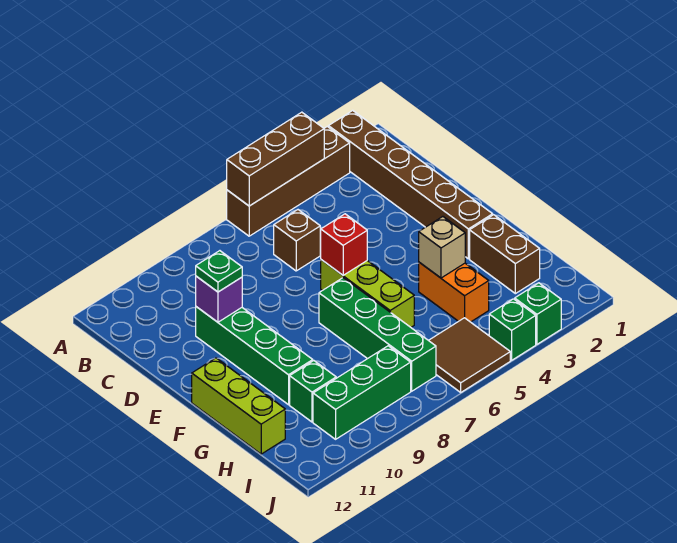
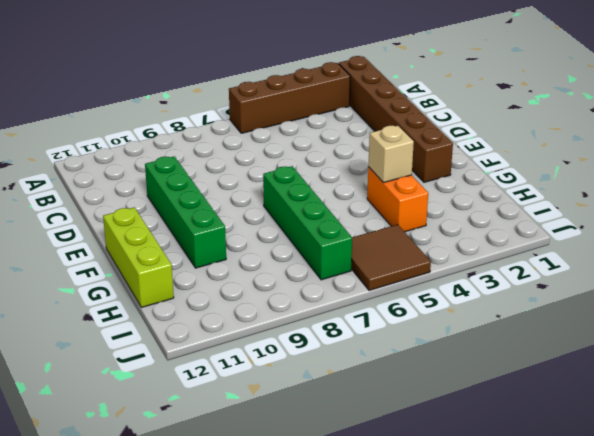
none -> brown 1x1 brick [274,210,320,271]
none -> lime 1x3 brick [321,260,414,327]
none -> brown 1x2 brick [470,215,540,294]

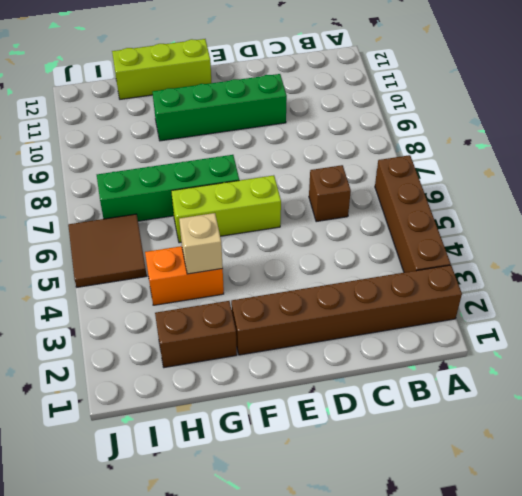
none -> green 1x1 brick [290,361,336,422]
none -> green 1x3 brick [313,346,411,439]
none -> green 1x1 brick [515,283,561,344]

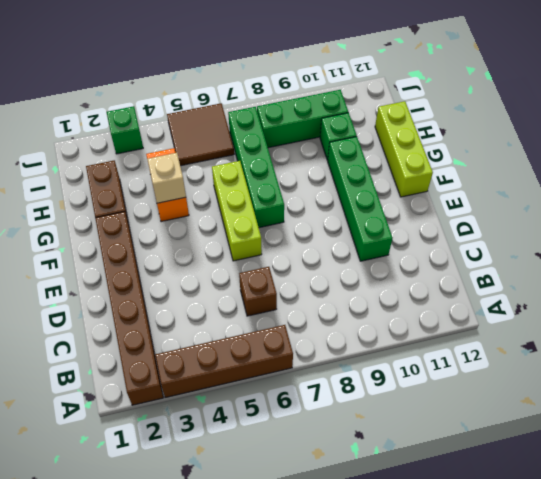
none -> green 1x1 brick [489,299,536,360]
none -> brown 1x3 brick [227,112,324,206]
none -> purple 1x1 brick [196,276,242,322]

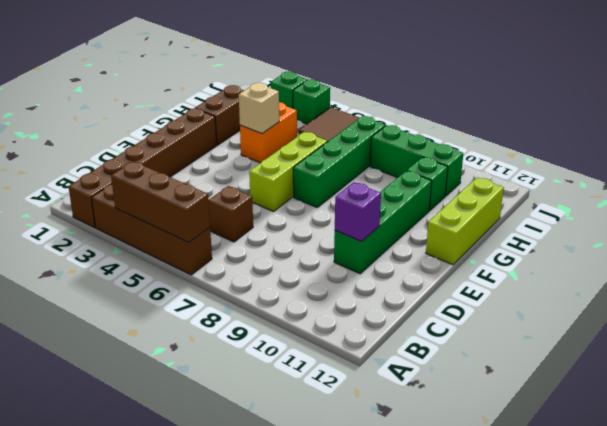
none -> red 1x1 brick [321,214,367,275]
none -> green 1x1 plate [196,251,242,292]

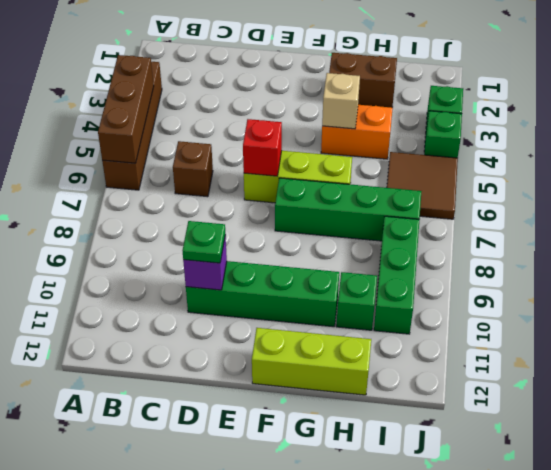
none -> brown 1x6 brick [329,110,493,259]

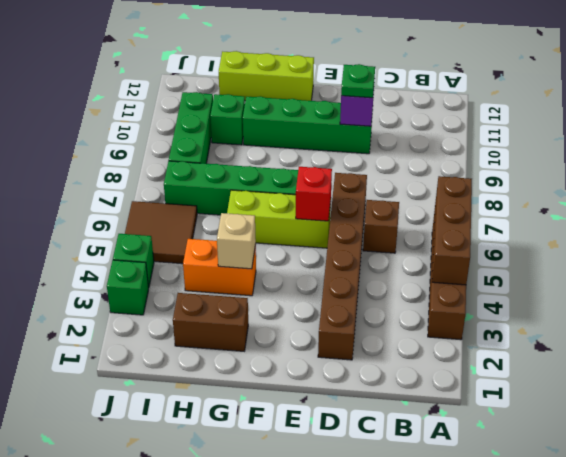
brown 1x6 brick [318,173,367,360] -> brown 1x6 brick turned to [329,110,493,259]

